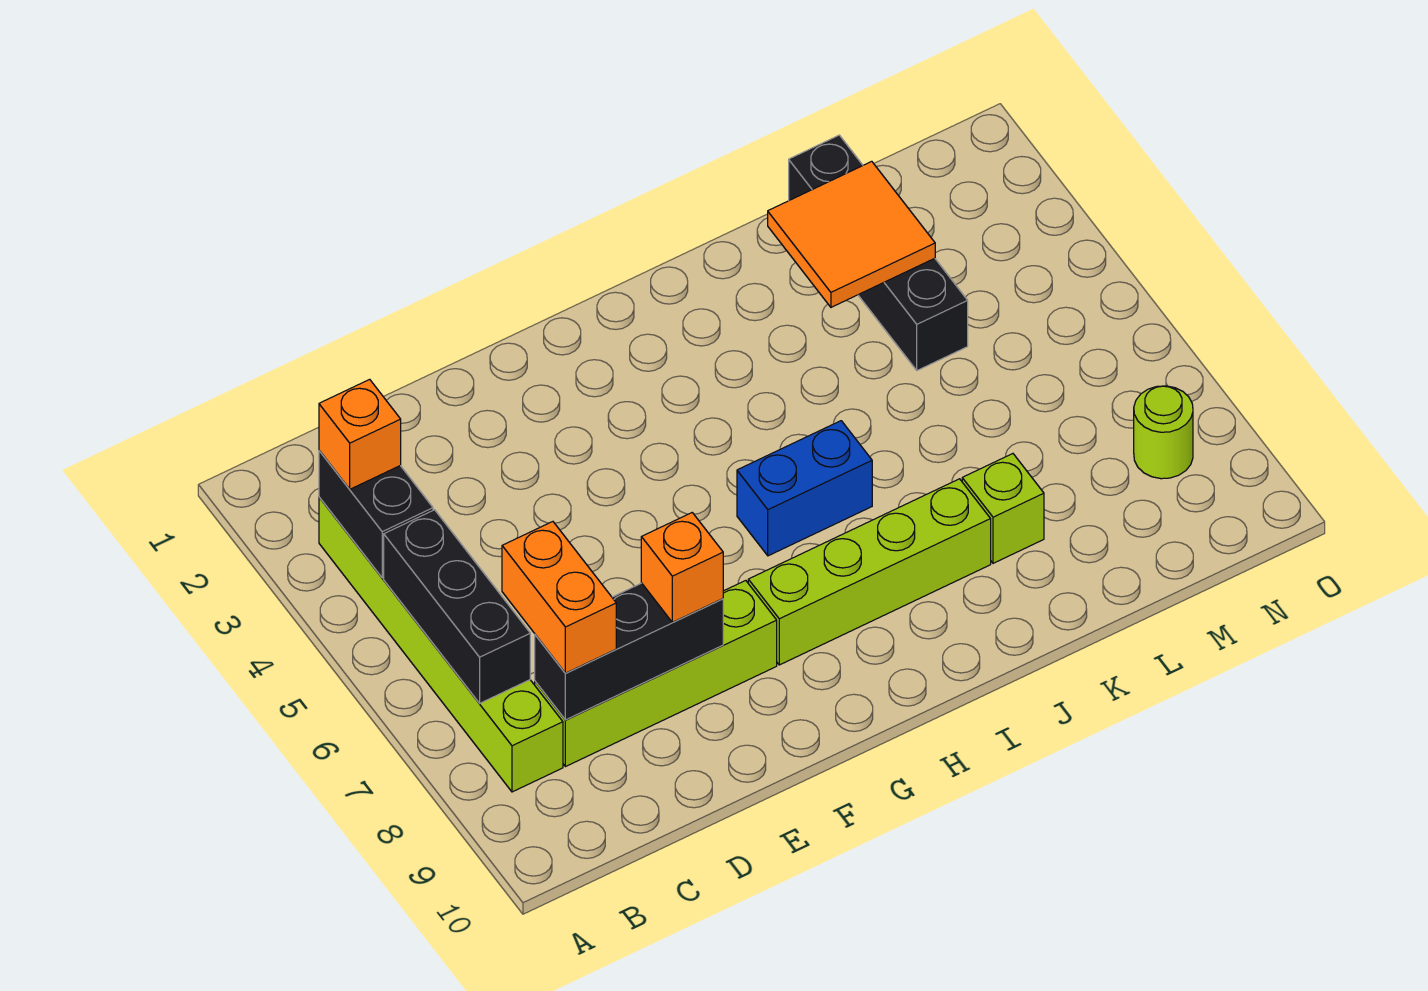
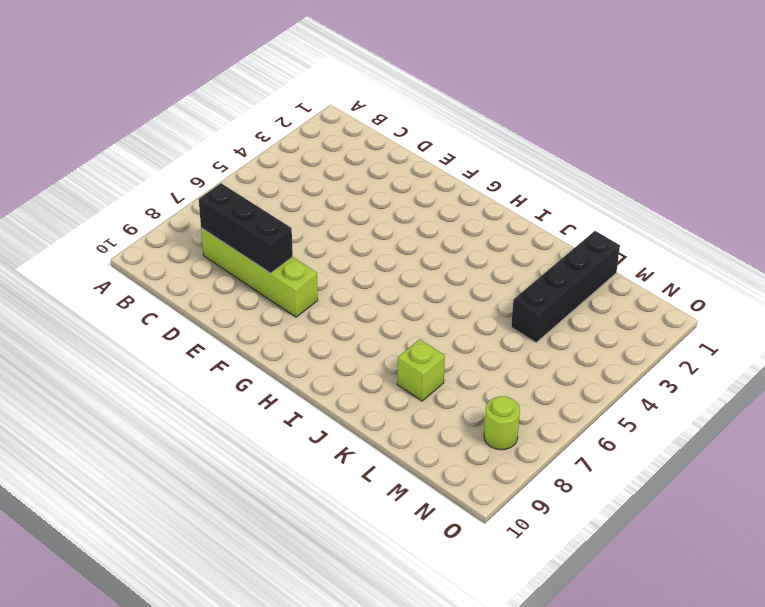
none -> lime 1x6 brick [319,497,563,792]
none -> lime 1x4 brick [748,479,991,665]
none -> blue 1x2 brick [737,421,872,556]

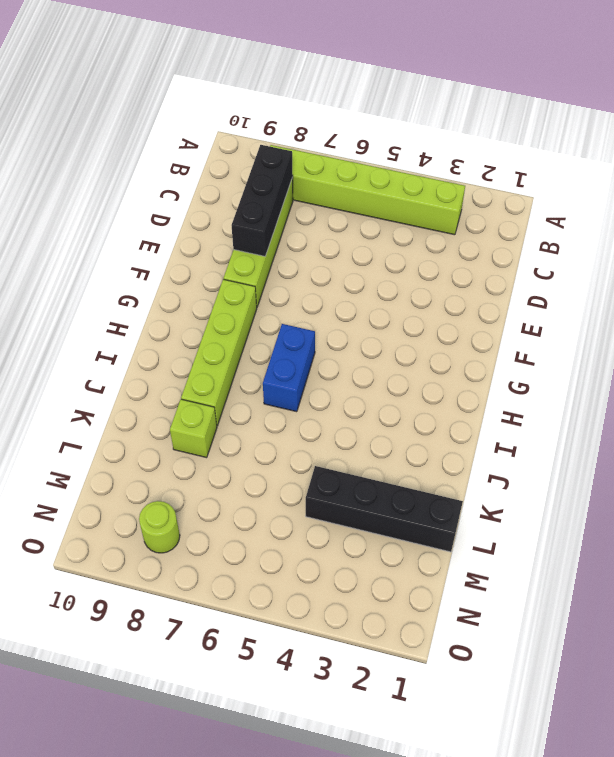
none -> black 1x2 brick [319,451,433,578]
none -> black 1x3 brick [384,510,530,703]
none -> orange 2x2 tile [768,161,935,307]

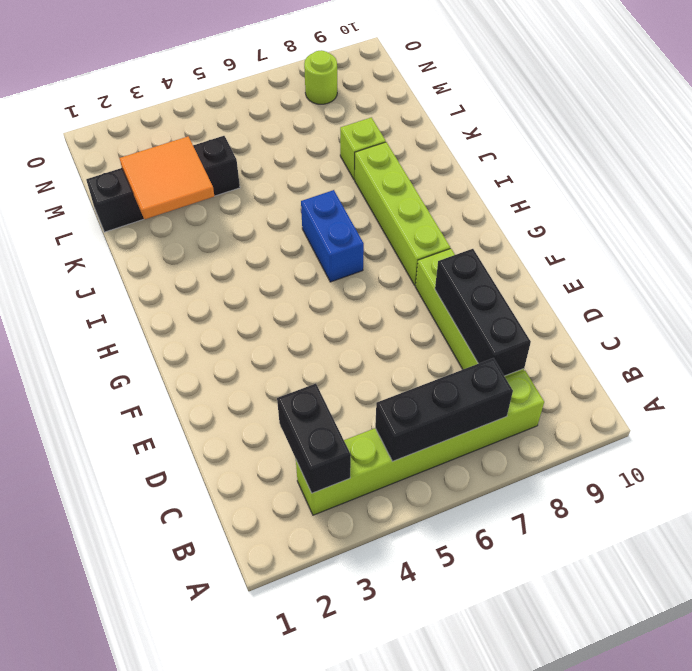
black 1x2 brick [277,384,351,493] -> black 1x2 brick turned to [319,451,433,578]
none -> orange 1x1 brick [319,379,401,489]
none -> orange 1x2 brick [502,522,616,673]
none -> orange 1x1 brick [641,513,723,622]

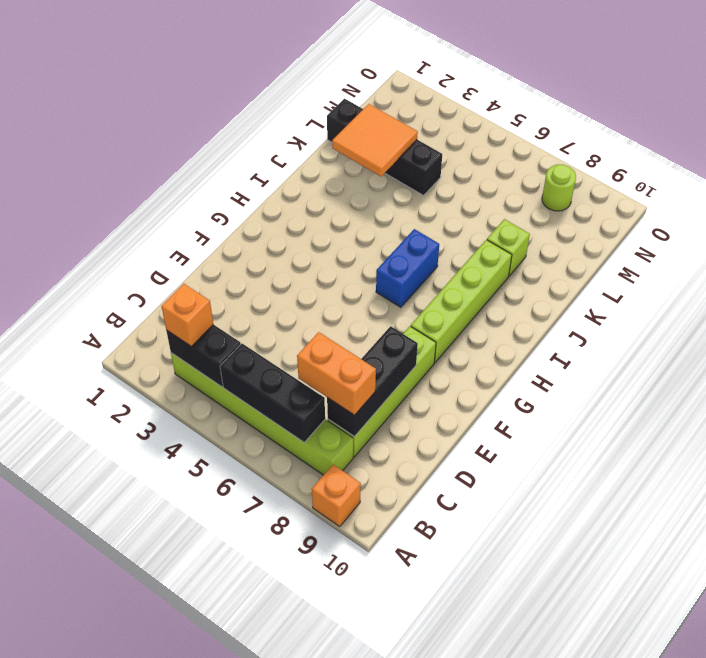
orange 1x1 brick [312,465,361,526] -> orange 1x1 brick moved to [641,513,723,622]

